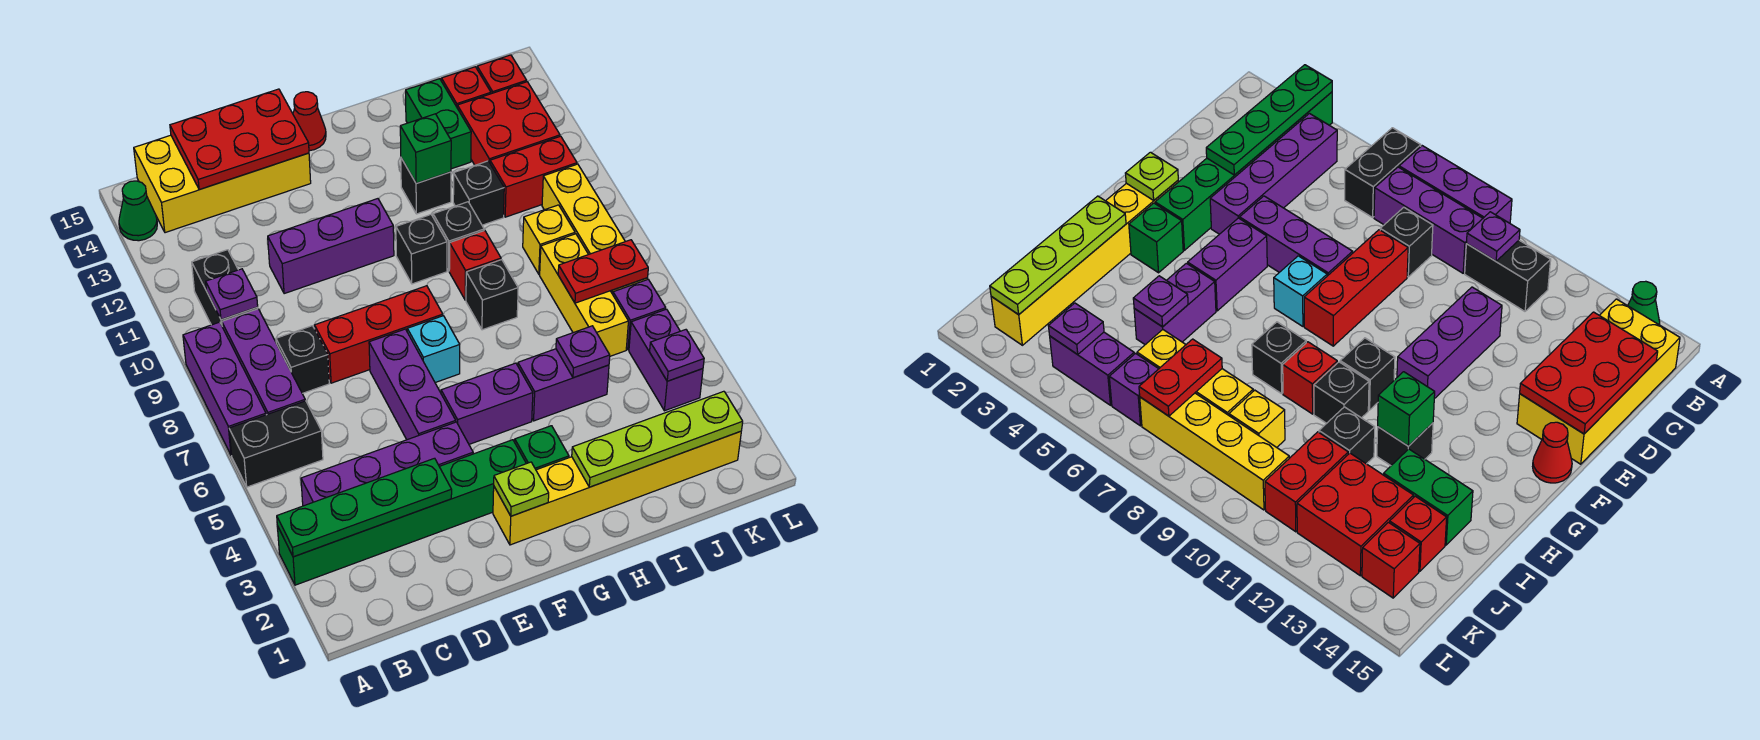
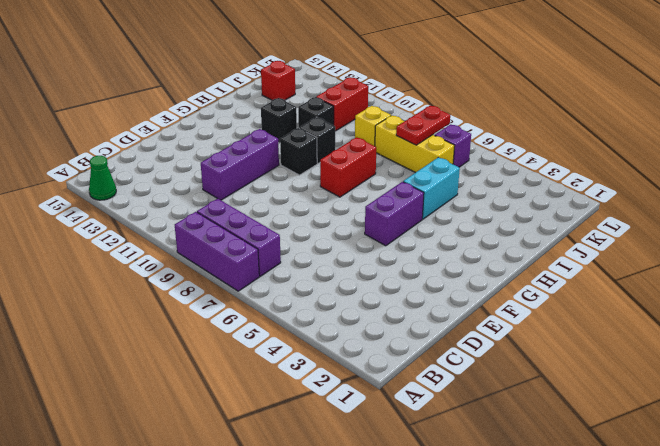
red 1x2 brick [320,137,376,197] -> black 1x1 brick [466,260,518,330]
cyan 1x2 brick [403,157,460,219] -> purple 1x2 brick [518,349,609,421]
none -> green 1x6 brick [277,440,526,585]
none -> black 1x2 brick [229,401,323,487]
none -> purple 1x4 brick [301,422,473,506]
none -> black 1x2 brick [192,250,258,325]

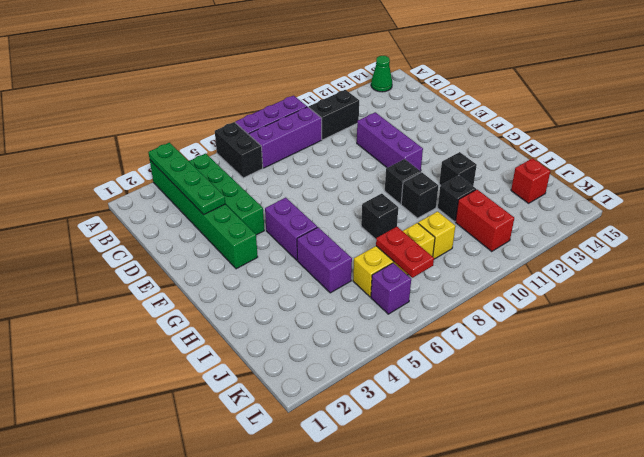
green 1x4 brick [189,153,264,235] -> purple 1x4 brick [301,422,473,506]
none -> yellow 2x4 brick [134,135,311,233]
none -> black 1x1 brick [276,326,329,393]
none -> red 1x3 brick [315,286,443,383]
none -> purple 1x3 brick [369,329,456,440]

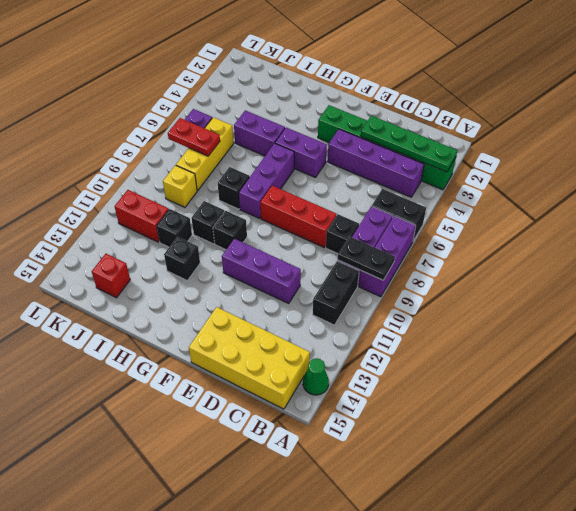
black 1x2 plate [338,236,395,280] -> none
purple 1x3 brick [239,143,294,219] -> purple 1x3 brick moved to [369,329,456,440]
none -> yellow 1x6 brick [493,431,741,545]
none -> cyan 1x1 brick [407,316,460,383]
none -> red 1x1 cone [293,92,326,151]
none -> green 1x1 brick [515,426,569,470]

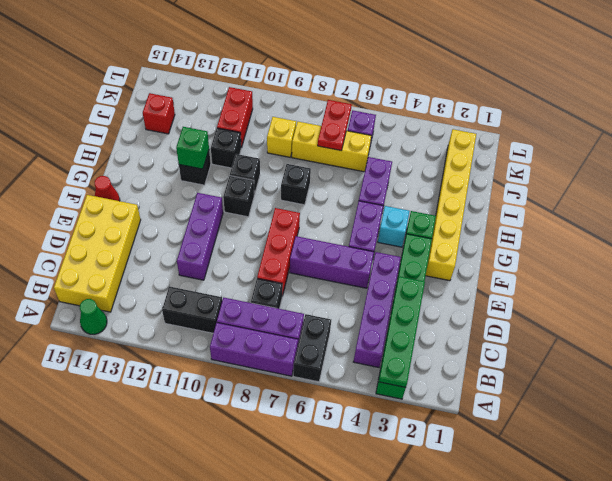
cyan 1x1 brick [378,206,410,247] -> cyan 1x1 brick moved to [407,316,460,383]
none -> red 1x1 brick [449,231,501,300]
none -> green 1x2 brick [406,79,471,169]
none -> red 2x2 brick [457,82,560,165]
none -> purple 1x2 brick [629,309,703,411]

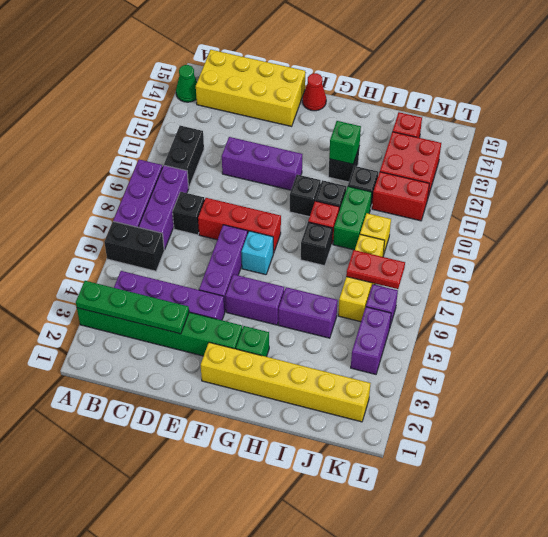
green 1x2 brick [333,186,372,250] -> green 1x2 brick moved to [406,79,471,169]
none -> yellow 1x4 brick [542,164,648,294]
none -> red 1x1 brick [477,55,527,94]
none -> purple 1x1 plate [206,269,258,320]
none -> red 2x3 plate [170,89,309,190]

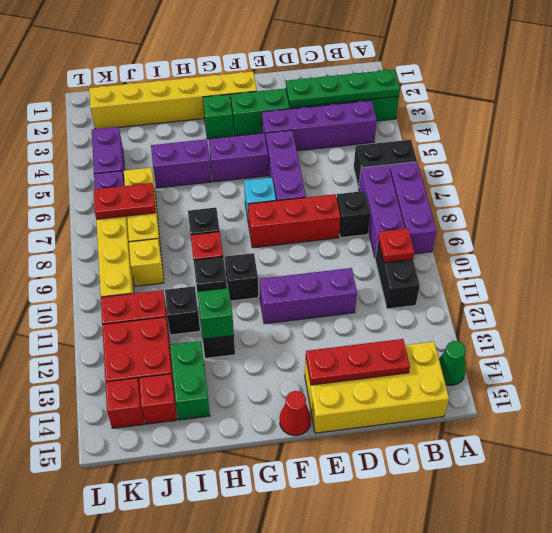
red 1x1 plate [378,228,414,263] -> purple 1x1 plate [206,269,258,320]
red 1x3 plate [306,339,410,385] -> red 2x3 plate [170,89,309,190]
none -> lime 1x1 plate [494,462,549,516]
none -> lime 1x4 plate [572,391,743,487]
none -> purple 1x1 plate [556,326,610,378]
none -> purple 1x1 plate [650,330,704,381]

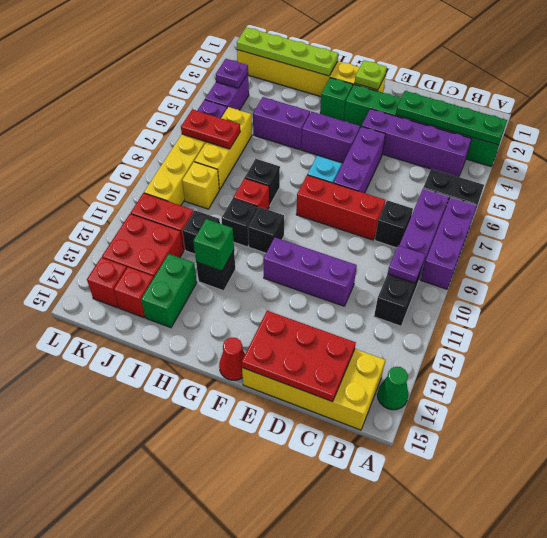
none -> purple 1x1 plate [556,326,610,378]

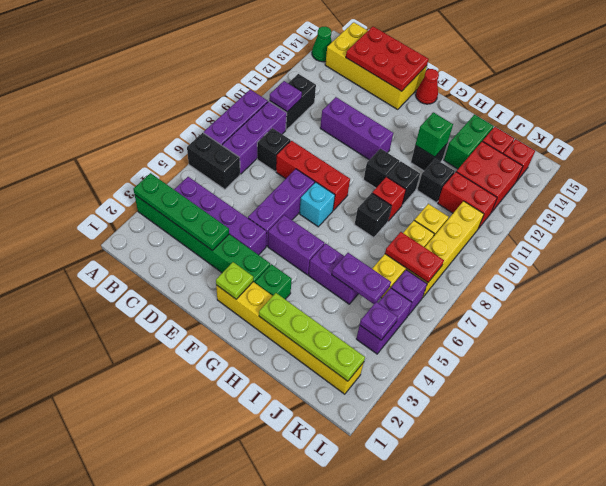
purple 1x2 plate [332,253,391,304] -> purple 1x1 plate [556,326,610,378]

